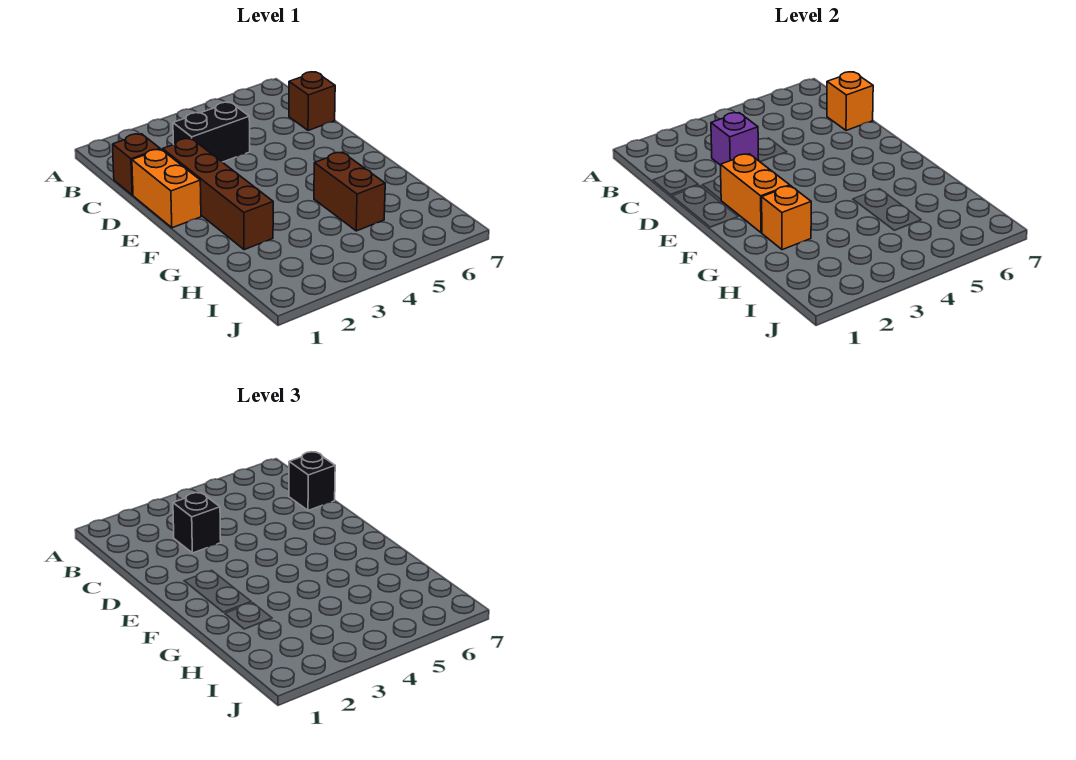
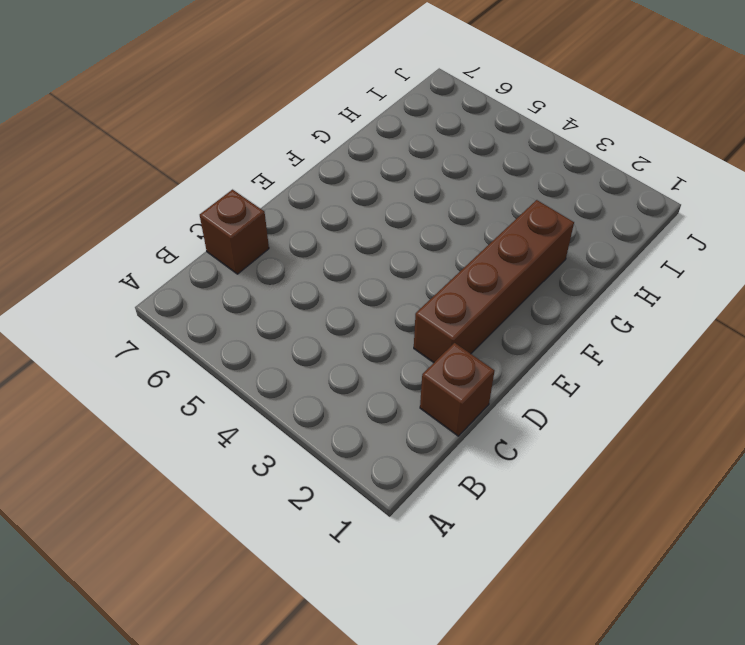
none -> black 1x2 brick [173,102,250,162]
none -> orange 1x2 brick [132,149,201,228]
none -> brown 1x2 brick [314,152,385,231]

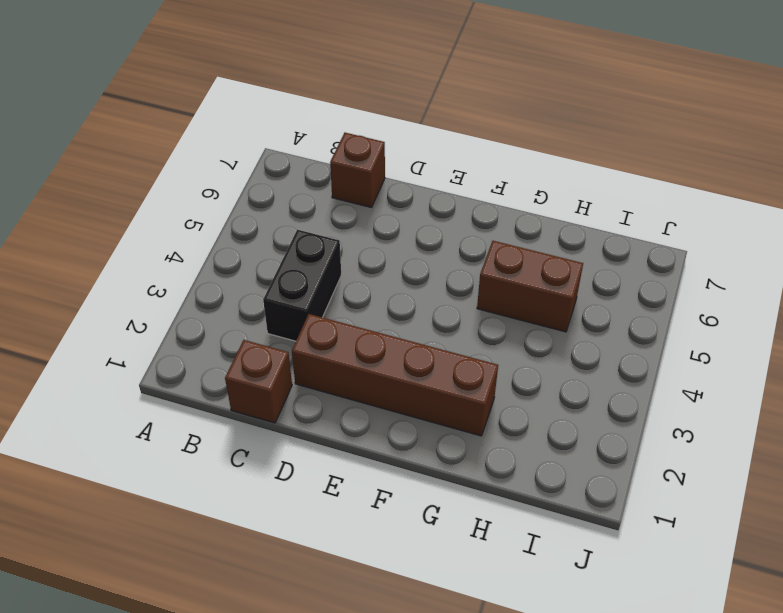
none -> orange 1x2 brick [132,149,201,228]
none -> purple 1x1 brick [711,113,759,165]
none -> orange 1x1 brick [827,72,873,130]

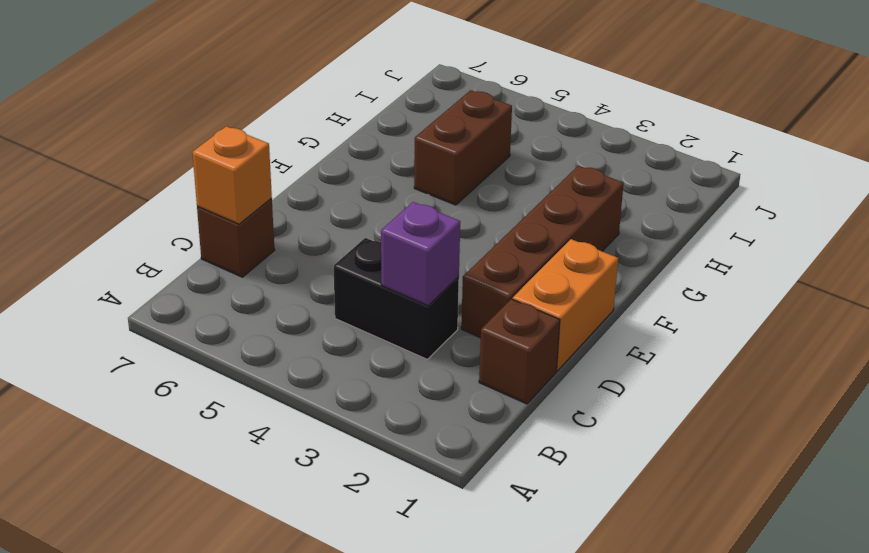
none -> orange 1x2 brick [721,154,790,233]
none -> orange 1x1 brick [762,186,811,250]
none -> black 1x1 brick [173,493,221,553]

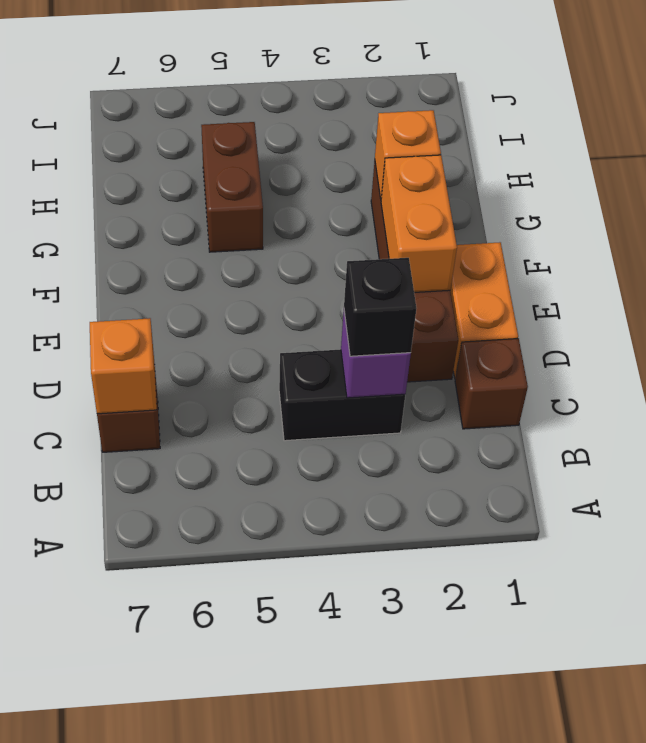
none -> black 1x1 brick [289,452,335,510]

